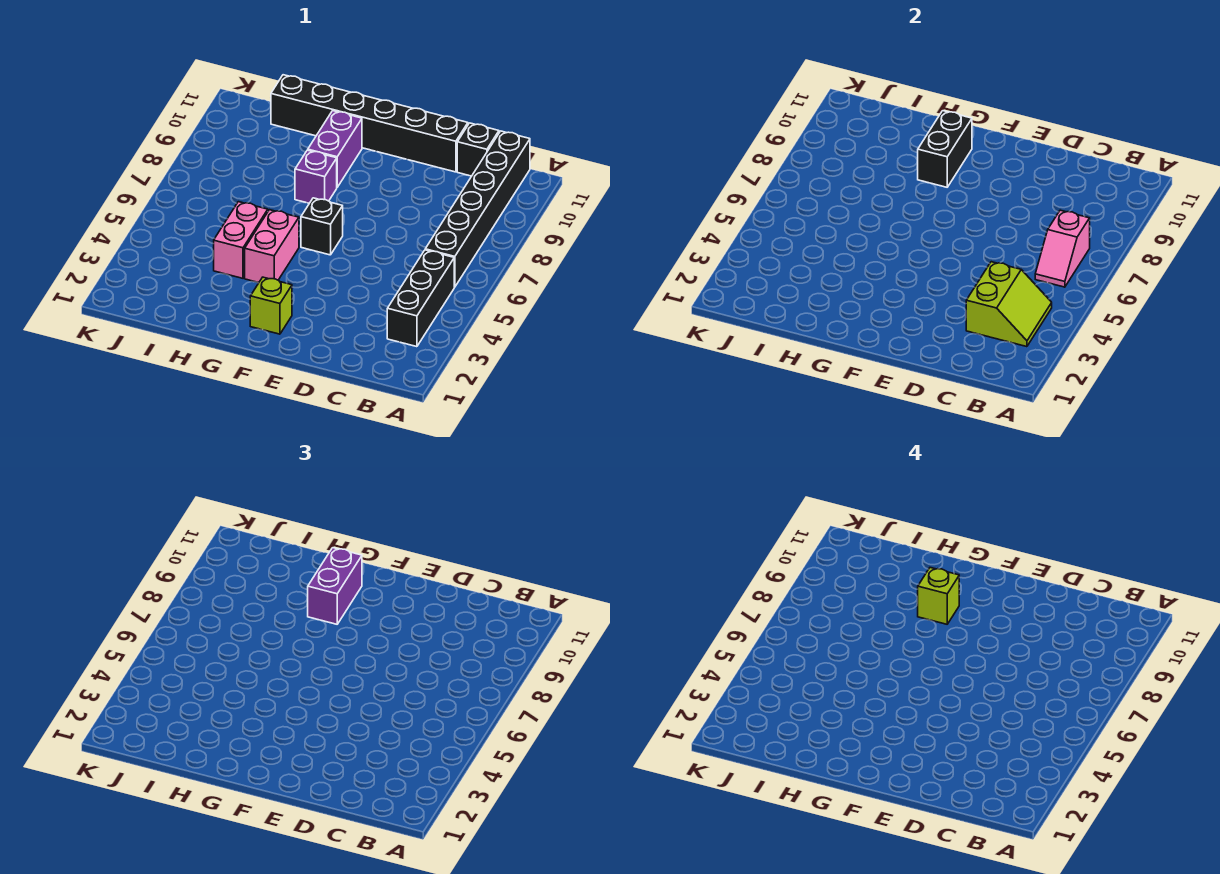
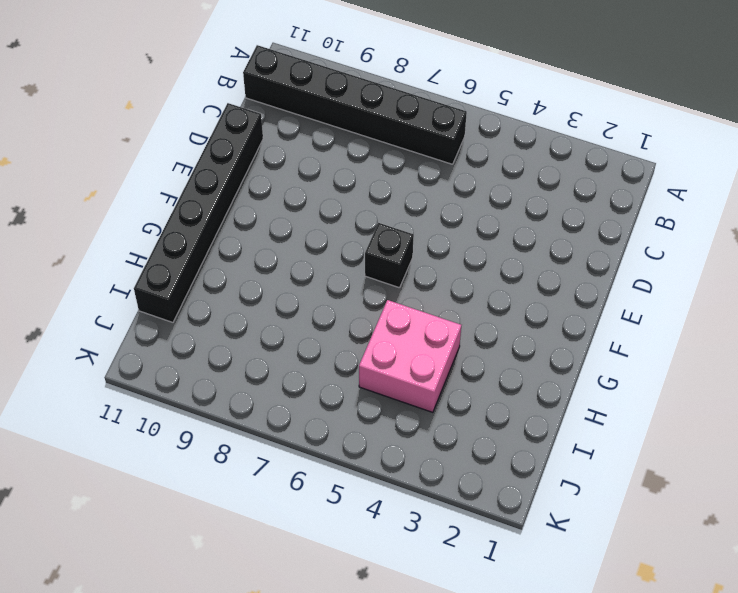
pink 2x2 brick [359,300,461,412] -> pink 1x2 brick [214,202,268,278]
none -> black 1x3 brick [387,250,454,347]
none -> black 1x1 brick [457,123,499,176]
none -> lime 1x1 brick [250,277,292,334]

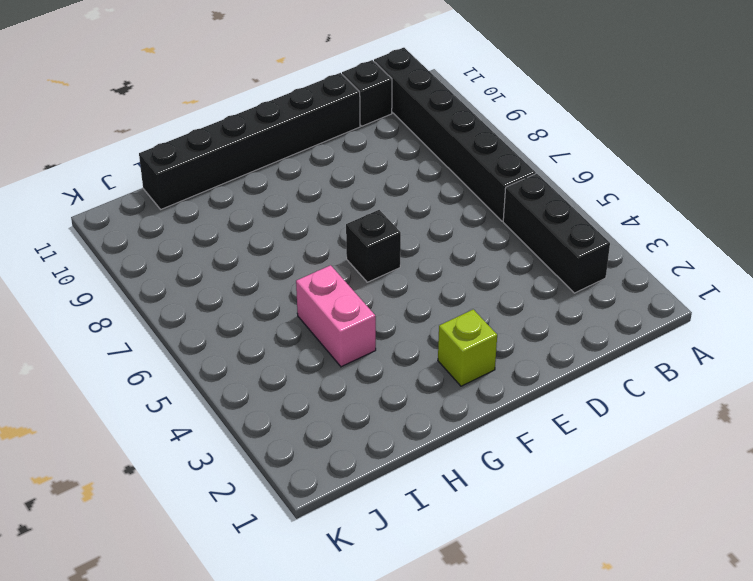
none -> pink 1x2 brick [245,210,299,283]
none -> purple 1x1 brick [295,150,337,203]
none -> purple 1x2 brick [308,111,362,187]

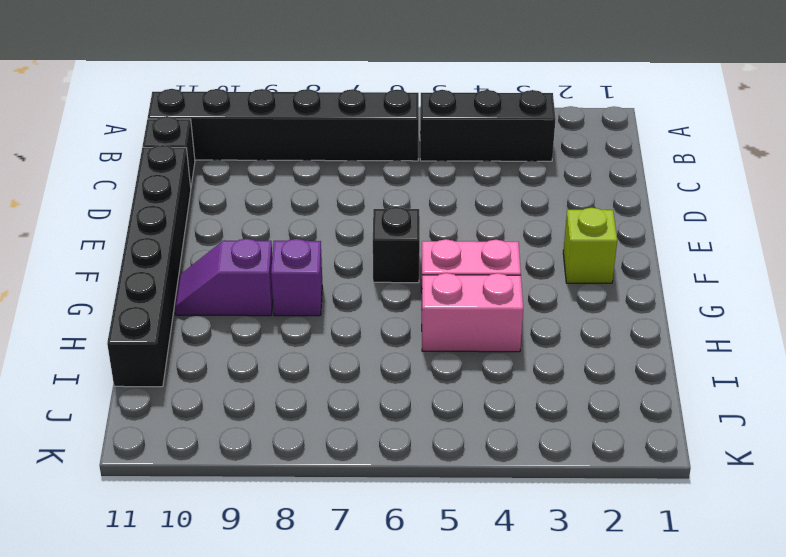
purple 1x2 slope [175,239,273,316] -> purple 1x2 brick [308,111,362,187]
none -> lime 2x2 slope [966,262,1052,347]
none -> pink 1x2 slope [1035,210,1090,287]
none -> black 1x2 brick [918,111,972,187]

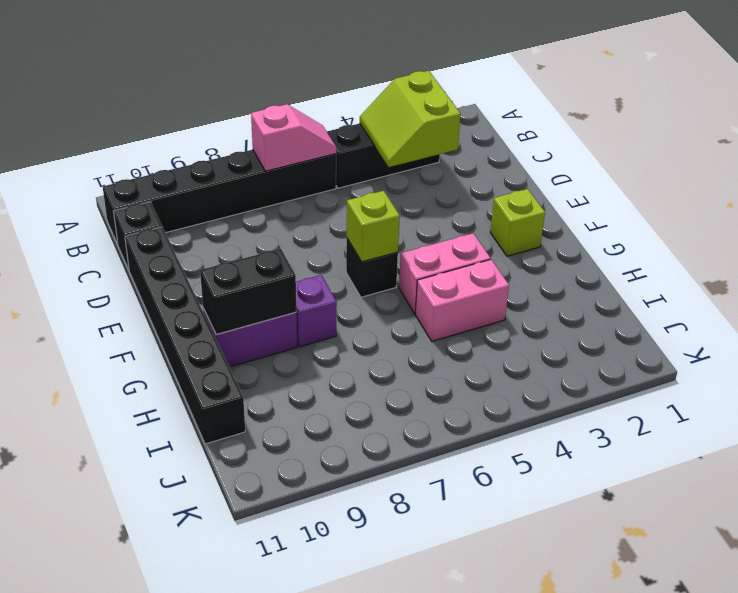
lime 2x2 slope [360,71,461,167] -> lime 2x2 slope turned to [966,262,1052,347]
lime 1x1 brick [347,191,400,262] -> lime 1x1 brick moved to [918,568,959,624]
none -> purple 1x2 brick [308,548,362,624]

